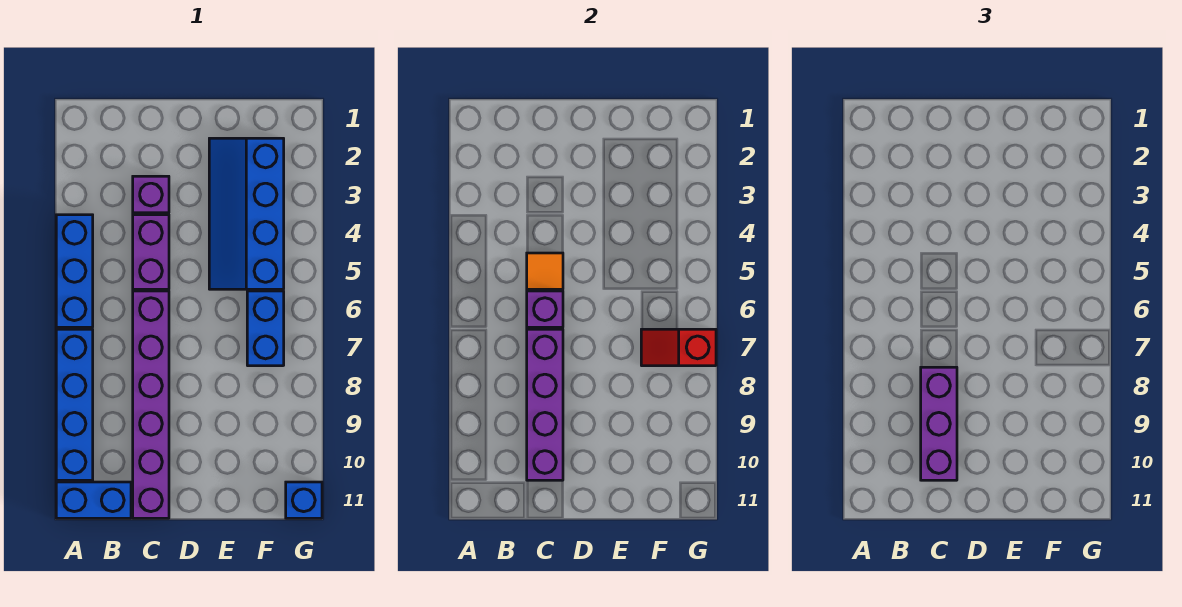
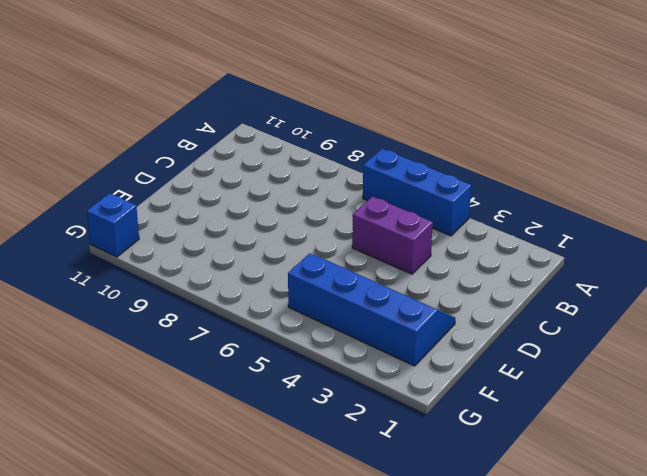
none -> blue 1x4 brick [56,329,93,480]
none -> blue 1x2 brick [56,482,131,518]
none -> purple 1x1 brick [133,176,169,213]

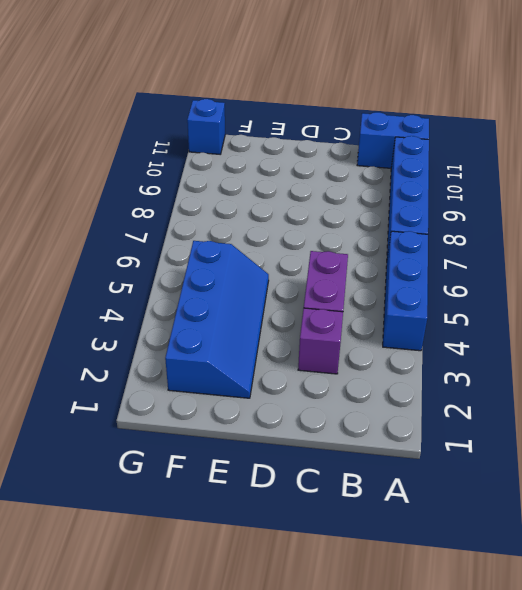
none -> purple 1x6 brick [133,291,169,518]
none -> blue 1x2 brick [247,291,284,366]
none -> orange 1x1 tile [527,253,563,289]

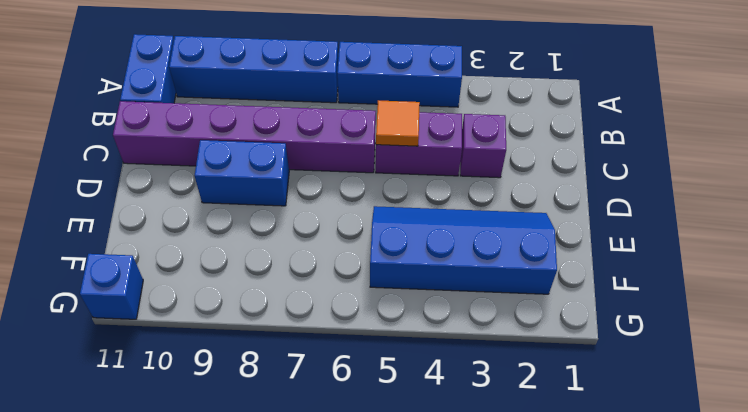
blue 1x2 brick [195,140,289,206] -> blue 1x2 brick moved to [247,291,284,366]
none -> purple 1x1 brick [527,291,563,327]
none -> purple 1x4 brick [527,329,563,480]
none -> red 1x2 slope [641,329,716,366]

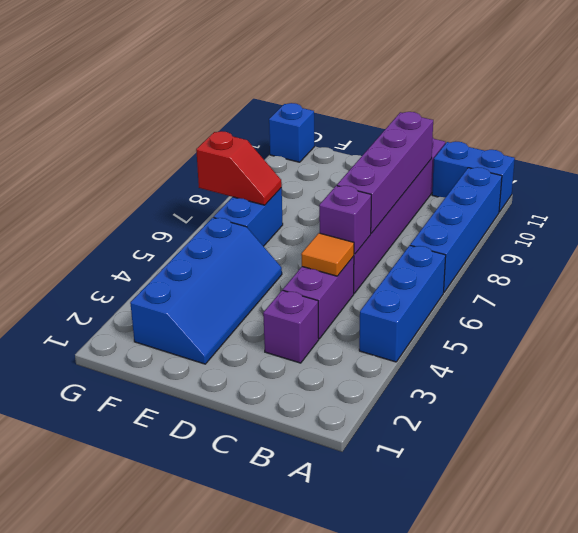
none -> purple 1x3 brick [921,367,957,480]

